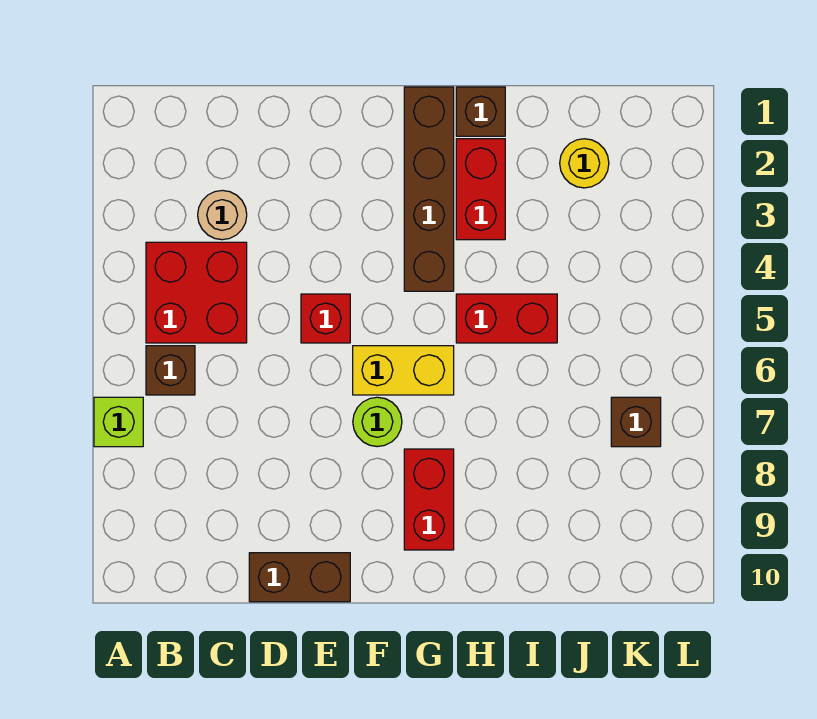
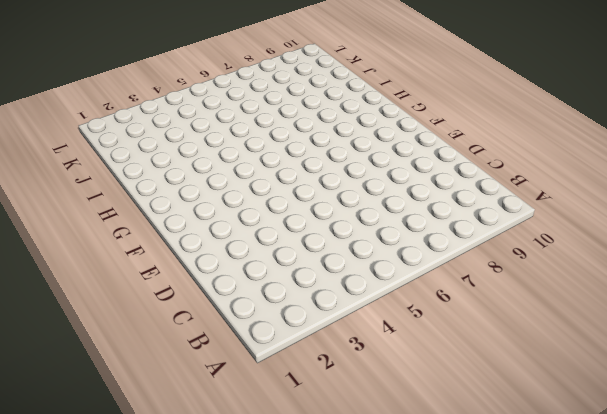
none -> lime 1x1 brick [94,397,143,447]
none -> red 2x2 brick [146,242,247,343]
none -> brown 1x1 brick [146,346,195,395]

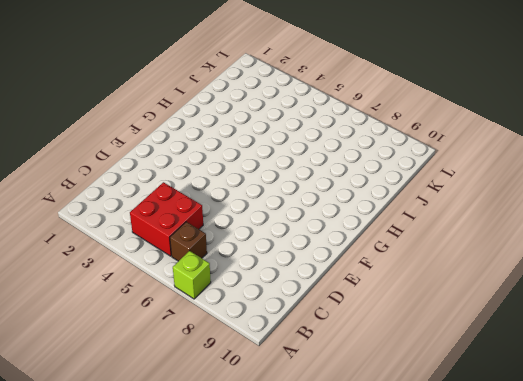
none -> tan 1x1 round brick [198,190,247,240]
none -> brown 1x2 brick [249,553,350,602]
none -> red 1x1 brick [301,294,350,343]

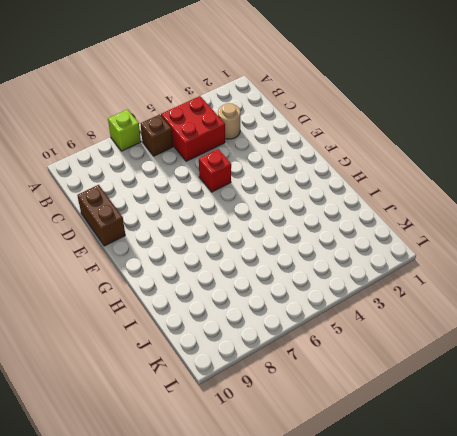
none -> yellow 1x2 brick [353,346,454,395]
none -> lime 1x1 round brick [353,397,402,447]
none -> brown 1x4 brick [404,87,454,291]

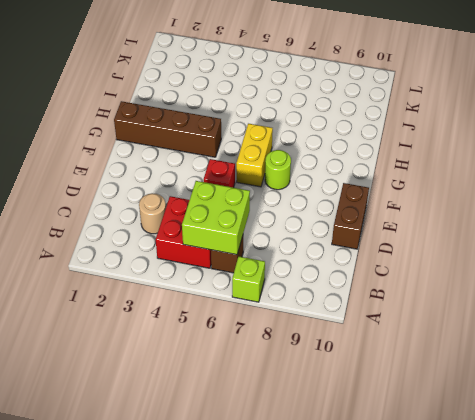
lime 2x2 brick [182,181,250,255] -> none
none -> red 1x2 brick [404,449,454,550]
none -> brown 1x1 brick [456,87,505,136]
none -> red 1x2 brick [456,139,505,240]

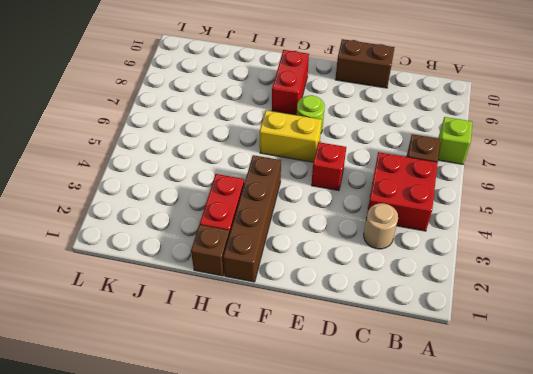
none -> red 1x2 brick [456,294,557,343]
none -> yellow 1x1 round brick [560,139,609,188]
none -> brown 1x1 brick [611,397,661,447]

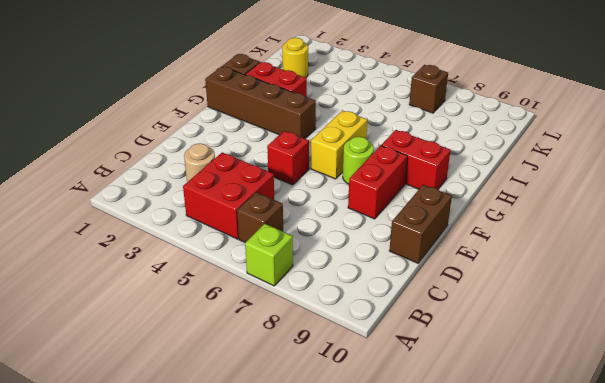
red 1x2 brick [348,146,407,219] -> red 1x2 brick moved to [456,294,557,343]

